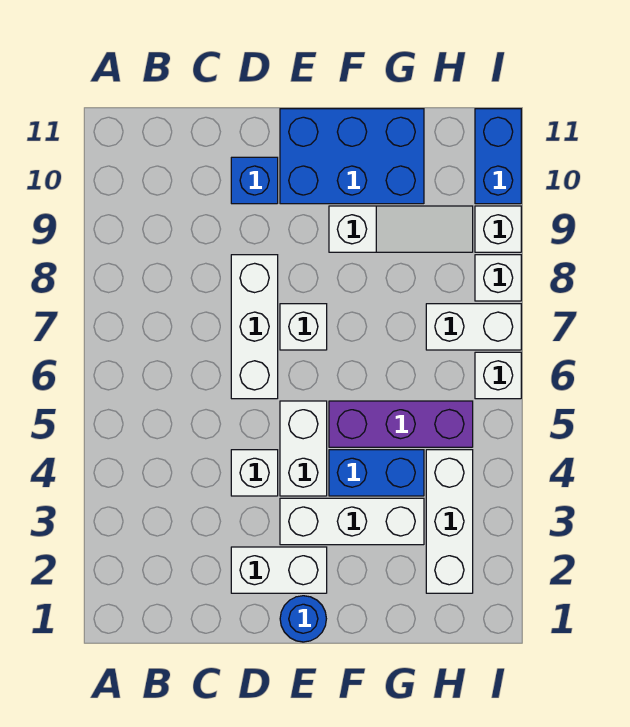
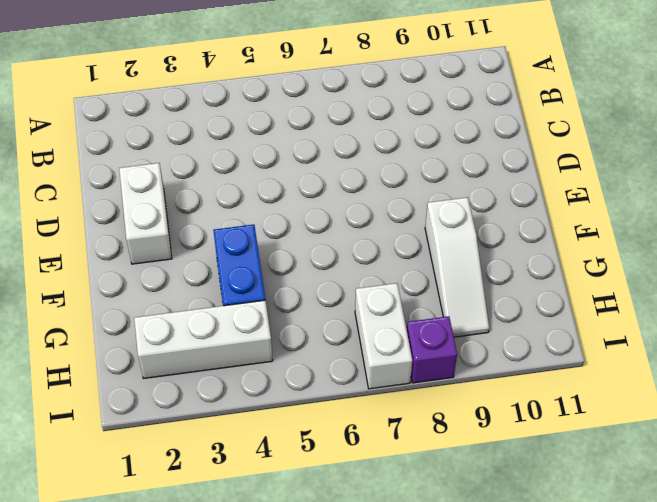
purple 1x1 brick [407,316,457,383] -> white 1x1 brick [475,255,521,301]
none -> white 1x1 brick [231,450,278,496]
none -> white 1x3 brick [231,255,278,399]
none -> blue 1x1 brick [231,157,278,204]

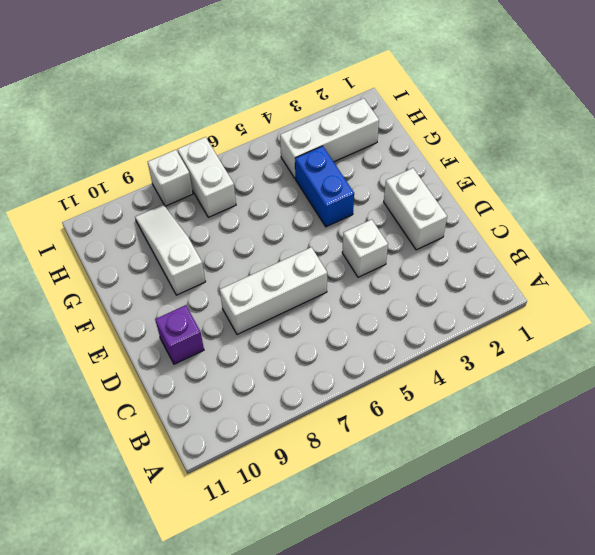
purple 1x1 brick [155,305,204,364] -> blue 1x1 brick [231,157,278,204]
none -> blue 1x1 round brick [280,596,326,642]
none -> white 1x3 brick [280,498,424,545]
none -> white 1x2 brick [280,401,327,496]

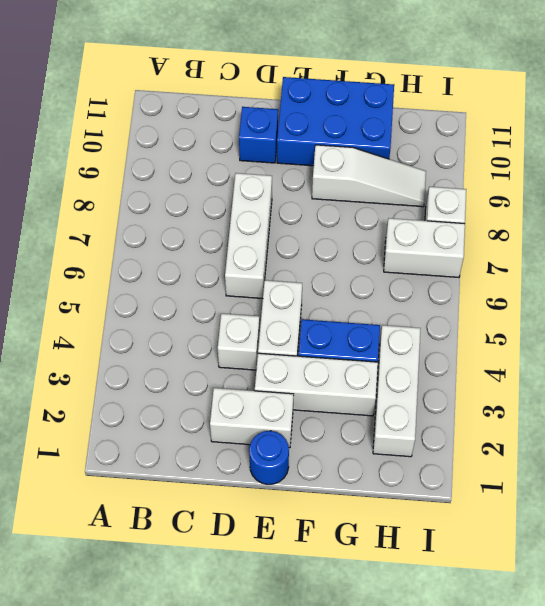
none -> white 1x1 brick [280,304,327,350]
none -> purple 1x3 brick [329,401,473,447]
none -> white 1x1 brick [475,352,521,399]

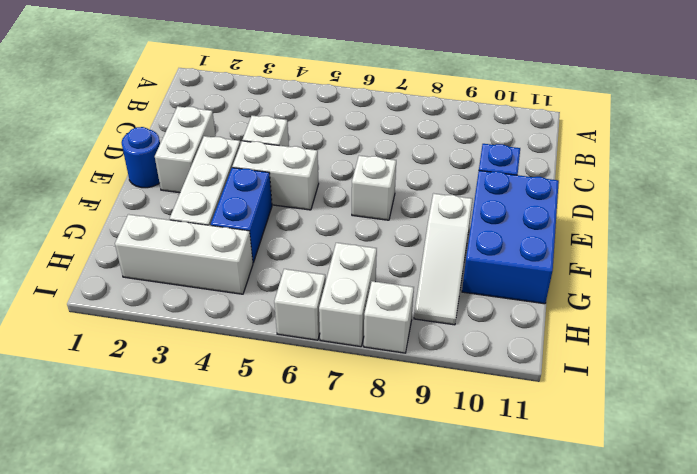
none -> white 1x3 brick [231,255,278,399]
none -> purple 1x3 brick [329,401,473,447]
none -> white 1x1 brick [475,206,521,252]

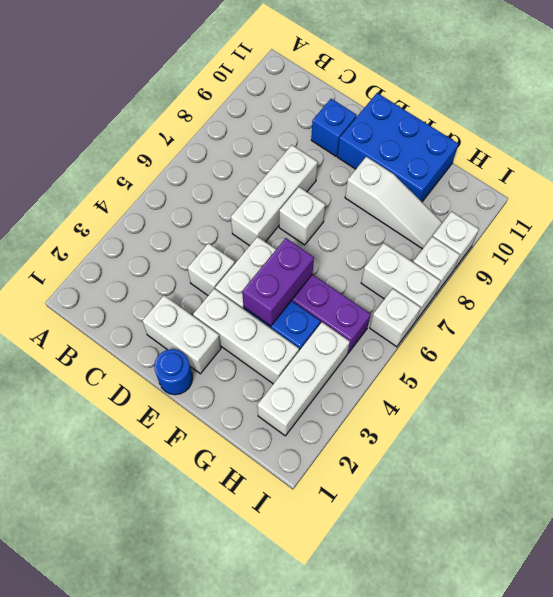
purple 1x2 brick [242,238,314,326] -> none
none -> blue 1x2 brick [475,109,521,204]

